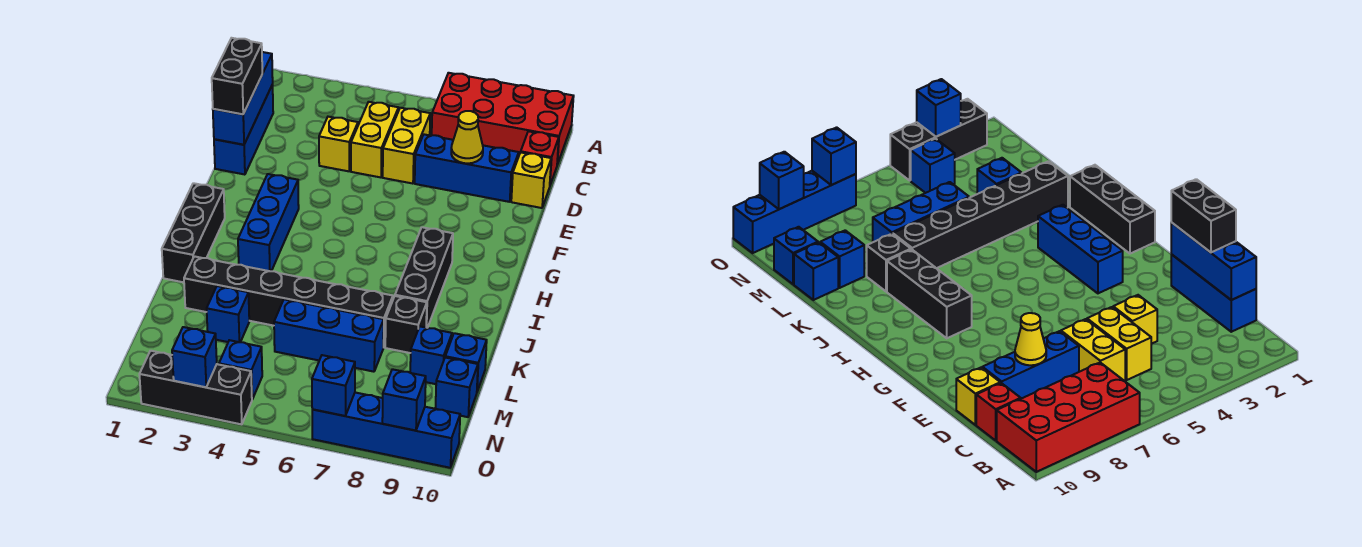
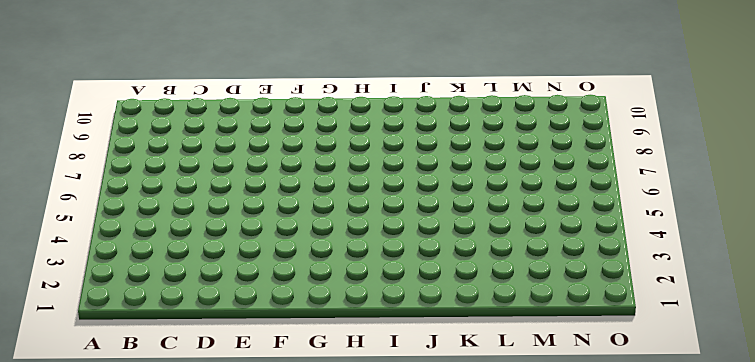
none -> red 2x4 brick [432,73,574,165]
none -> blue 1x3 brick [214,85,273,175]
none -> yellow 1x2 brick [351,102,398,177]

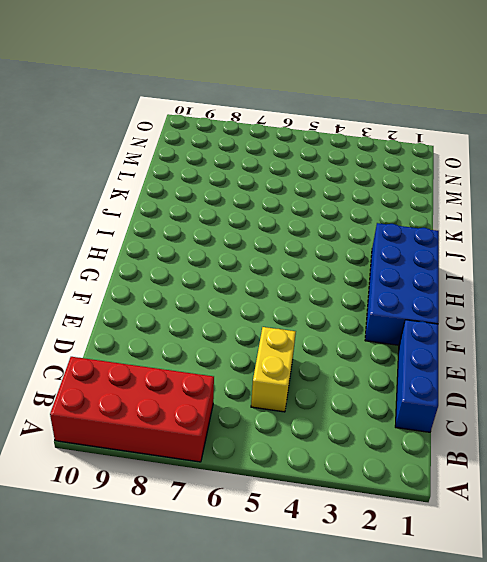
blue 2x4 brick [365,223,439,345] -> black 1x3 brick [162,183,225,282]
none -> yellow 1x2 brick [383,108,430,184]
none -> red 1x1 brick [521,131,559,185]
none -> yellow 1x1 brick [319,117,358,171]

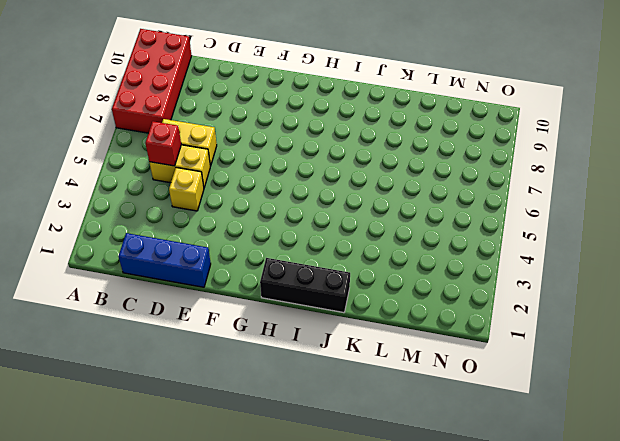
red 1x1 brick [145,121,181,166] -> red 1x1 brick moved to [521,131,559,185]
none -> blue 1x3 brick [415,134,519,202]
none -> yellow 1x1 brick [511,152,551,208]
none -> blue 1x3 brick [238,174,299,271]

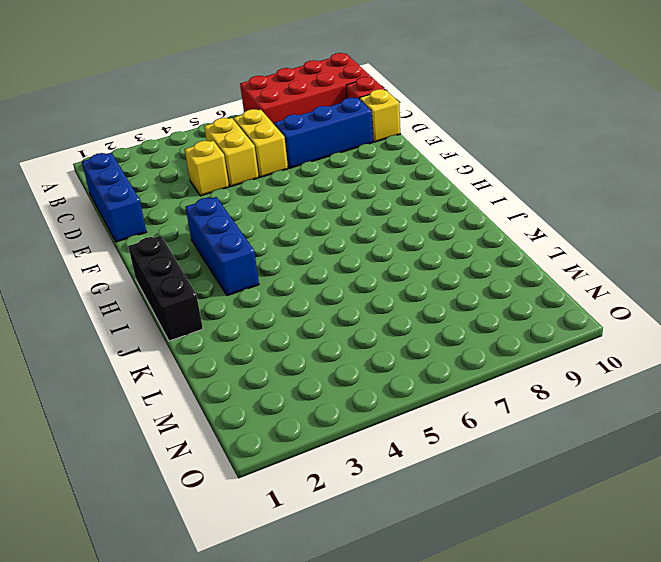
none -> black 1x3 brick [395,227,453,328]
none -> black 1x6 brick [184,256,393,347]
none -> black 1x1 brick [385,296,427,353]

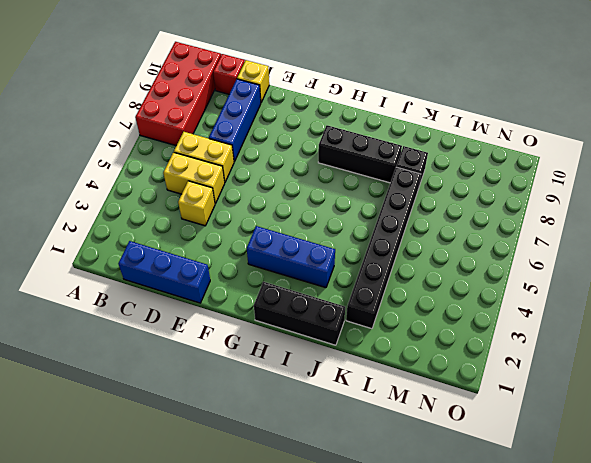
none -> blue 1x1 brick [207,286,249,342]
none -> blue 1x3 brick [274,299,384,372]
none -> blue 1x1 brick [410,327,452,384]

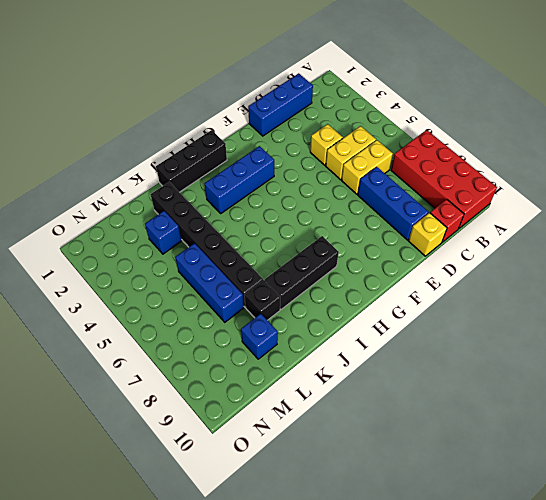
none -> blue 1x1 brick [445,333,487,391]
none -> blue 1x1 brick [435,358,478,417]
none -> blue 1x1 brick [219,340,262,399]

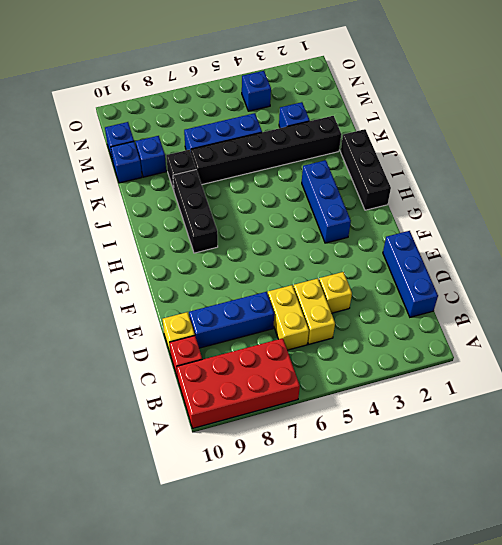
none -> black 1x3 brick [139,351,252,424]
none -> blue 1x4 brick [312,392,460,468]
none -> blue 1x3 brick [213,52,273,145]

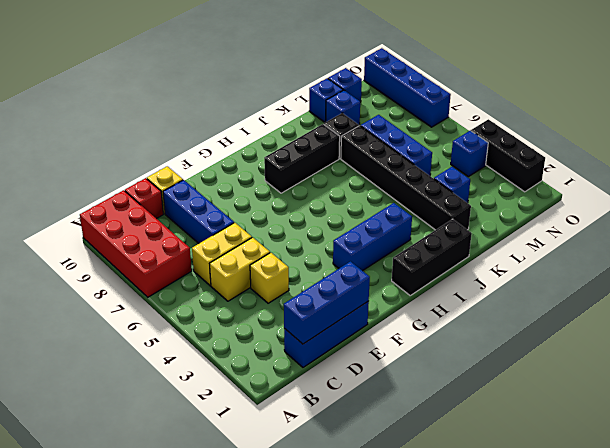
none -> yellow 1x1 cone [451,111,483,163]
none -> blue 1x1 brick [172,327,217,387]
none -> blue 1x1 brick [312,355,355,416]

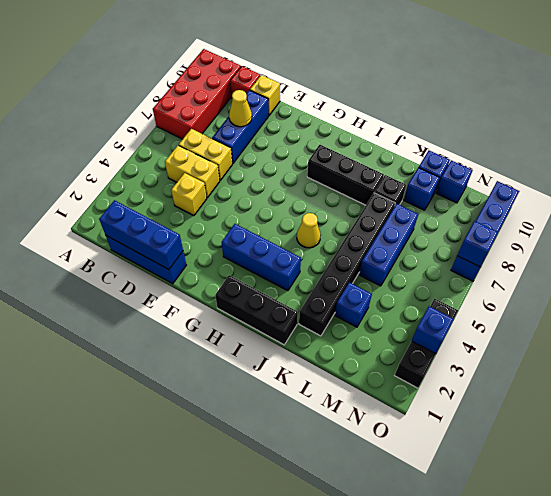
yellow 1x1 cone [297,213,321,248] -> none
none -> blue 1x1 brick [219,340,262,399]
none -> blue 1x1 brick [382,369,426,431]
none -> black 1x2 brick [212,38,262,114]

